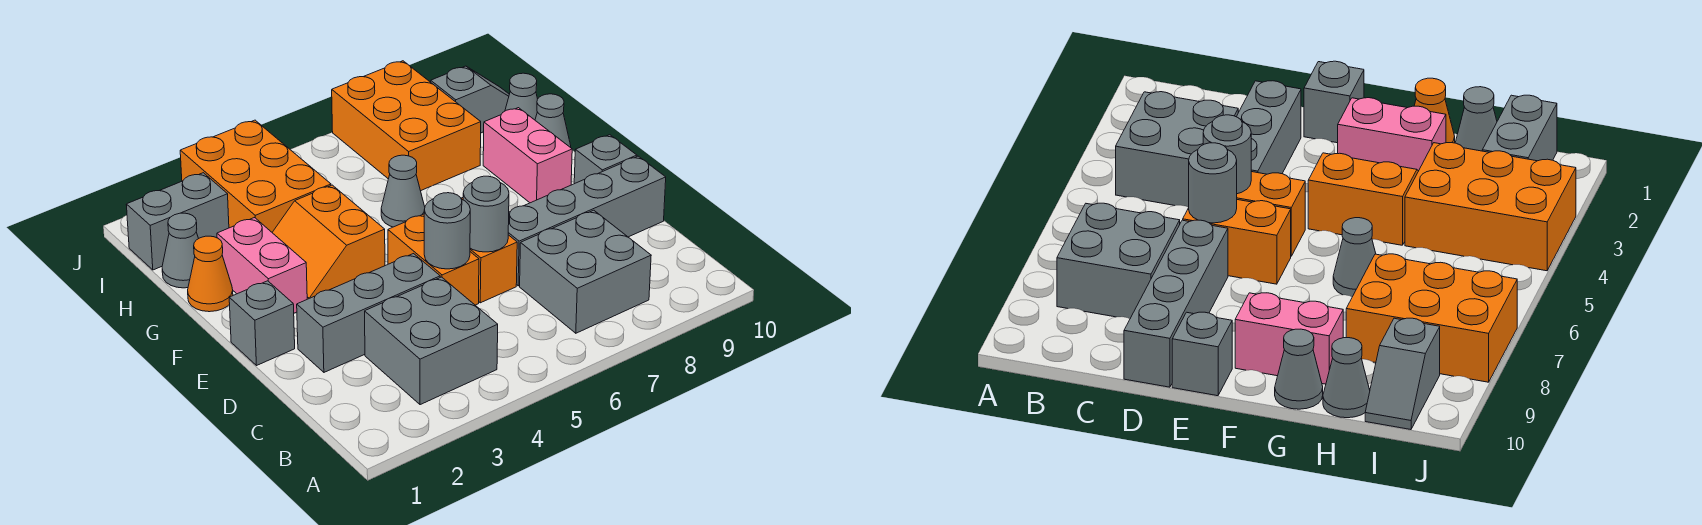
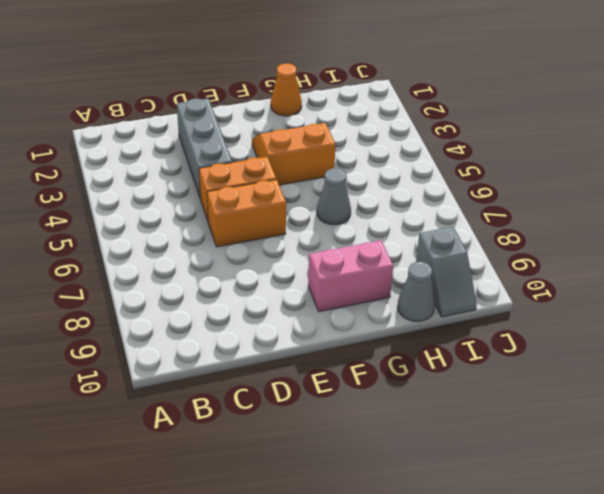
none -> grey 2x2 brick [365,277,498,405]
none -> grey 2x2 brick [520,210,651,333]
none -> grey 1x4 brick [508,156,666,286]

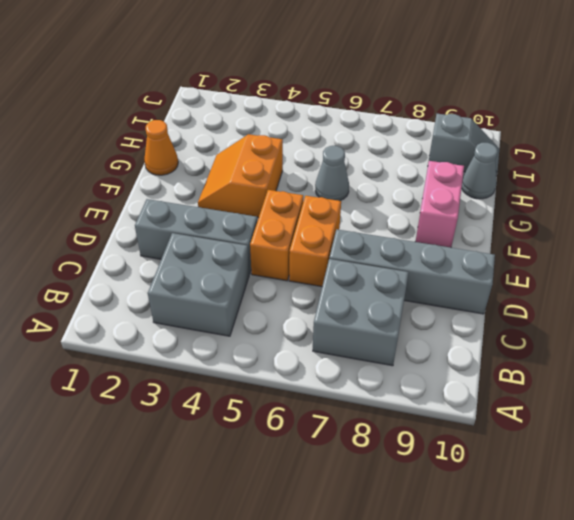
none -> grey 1x1 brick [229,281,295,366]
none -> grey 1x1 brick [574,135,637,184]
none -> pink 1x2 brick [217,218,307,313]

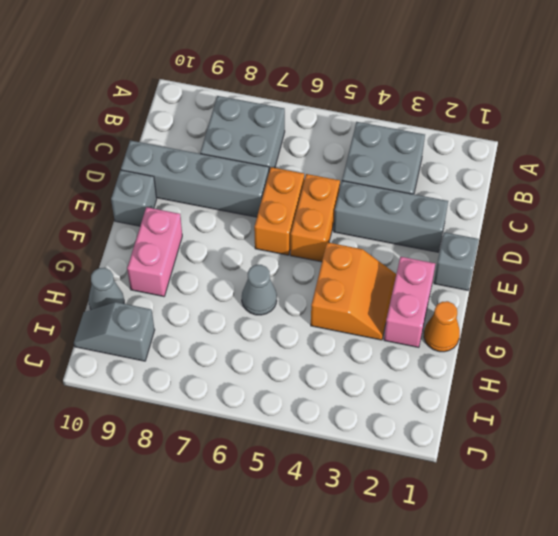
none -> grey 1x1 cone [535,94,571,147]
none -> grey 1x1 cone [162,213,199,288]
none -> orange 2x3 brick [180,120,331,232]

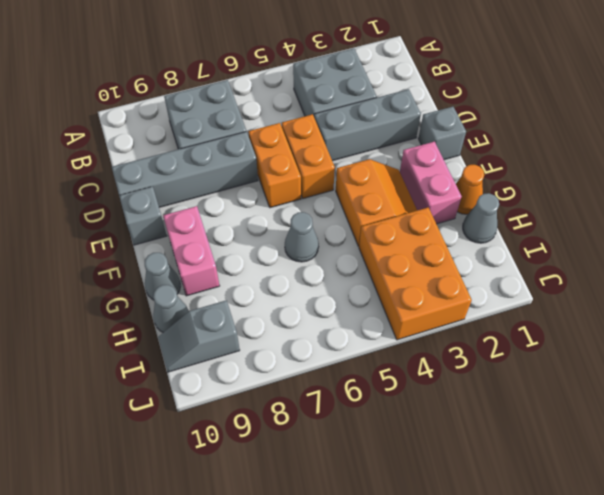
none -> orange 2x3 brick [332,61,481,191]
none -> grey 1x2 brick [126,173,229,270]
none -> grey 1x1 round brick [424,193,470,269]

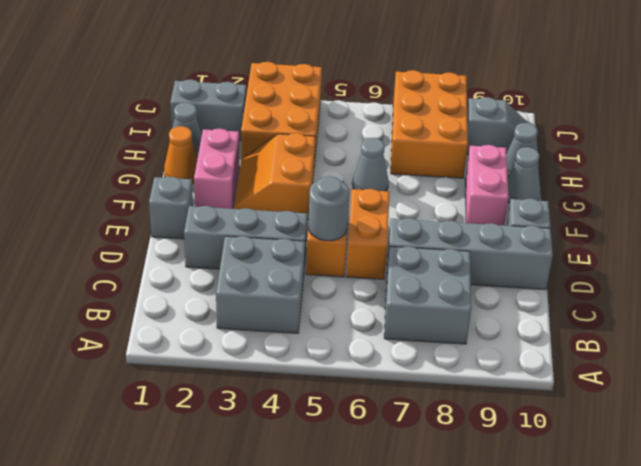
none -> grey 1x1 round brick [463,176,509,252]

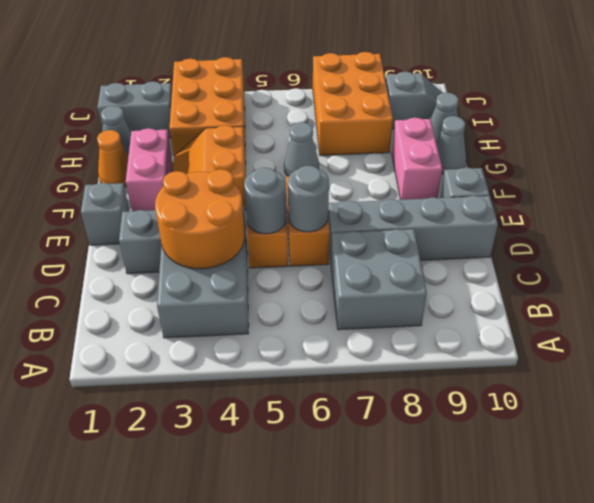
orange 2x2 round brick [155,169,245,269] -> none

